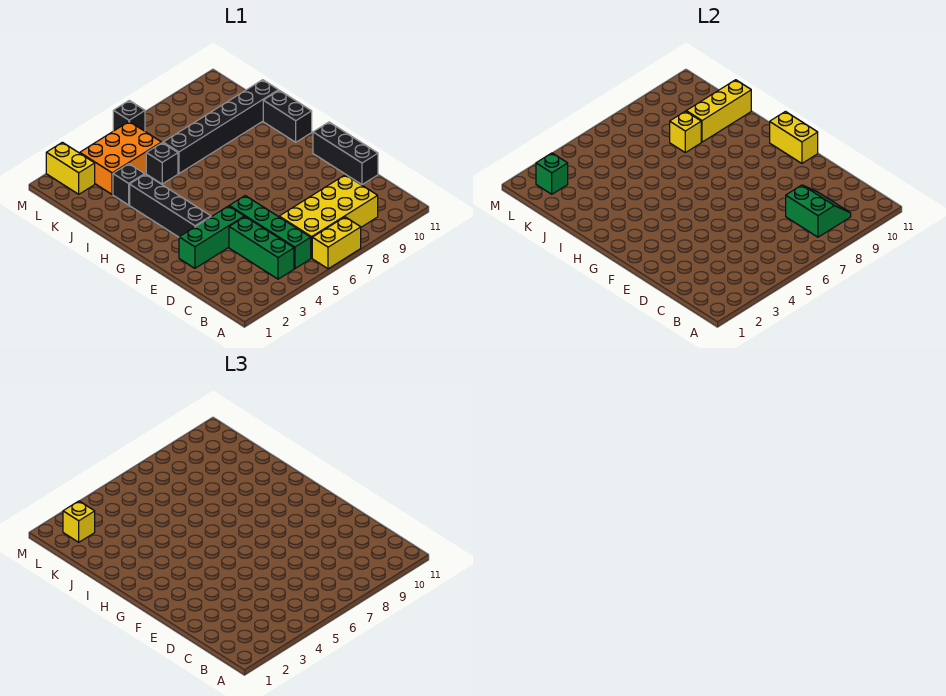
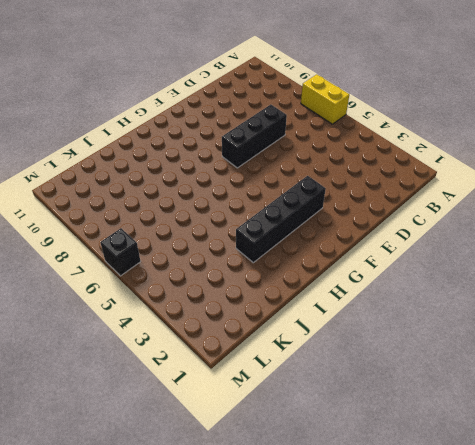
black 1x3 brick [222,105,287,168] -> black 1x3 brick moved to [313,122,378,185]
none -> green 1x3 brick [229,217,294,279]
none -> green 1x4 brick [229,196,311,269]
none -> yellow 2x4 brick [279,175,378,258]

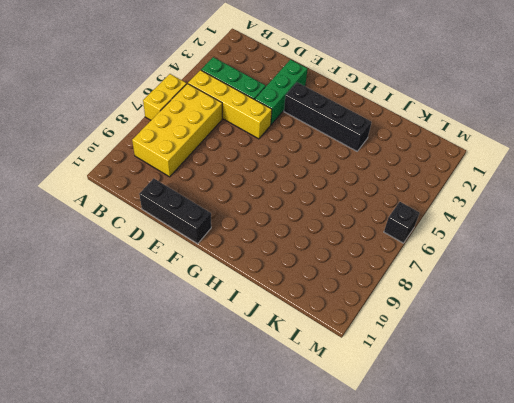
yellow 1x4 brick [188,70,272,139] -> green 1x4 brick [229,196,311,269]
none -> black 1x2 brick [263,90,312,142]
none -> black 1x1 brick [113,164,145,205]
none -> black 1x1 brick [146,143,178,184]

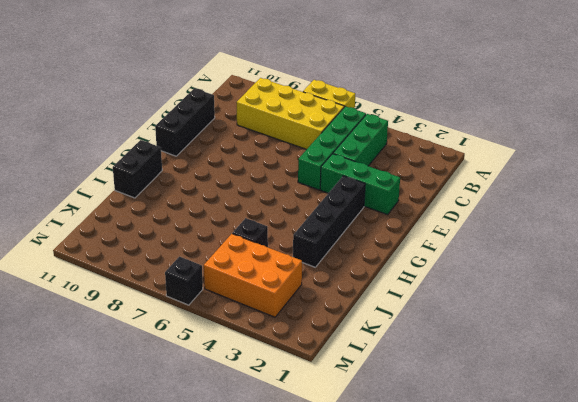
none -> black 1x1 brick [113,164,145,205]
none -> black 1x6 brick [163,80,278,174]
none -> yellow 1x2 brick [46,142,95,194]

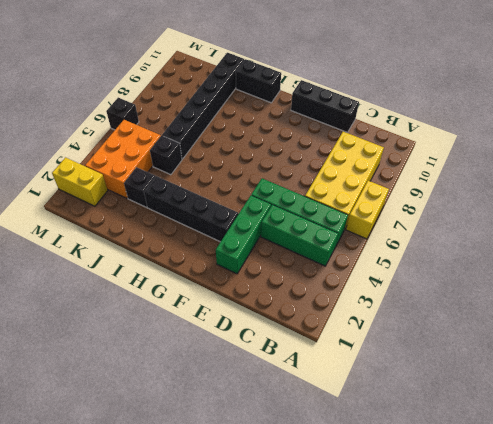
none -> green 2x2 slope [786,185,851,237]
none -> yellow 1x2 brick [770,112,818,163]
none -> yellow 1x1 brick [670,111,701,153]

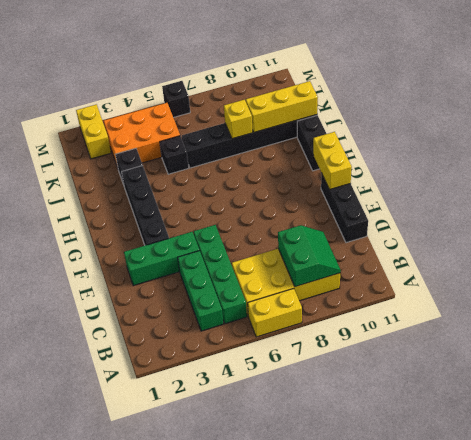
none -> green 1x1 brick [536,153,568,194]
none -> yellow 1x1 brick [63,501,95,542]

